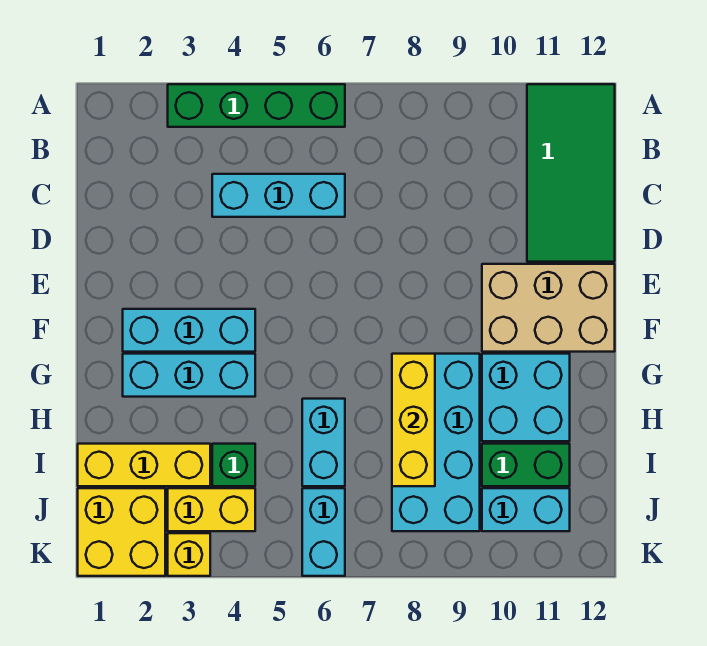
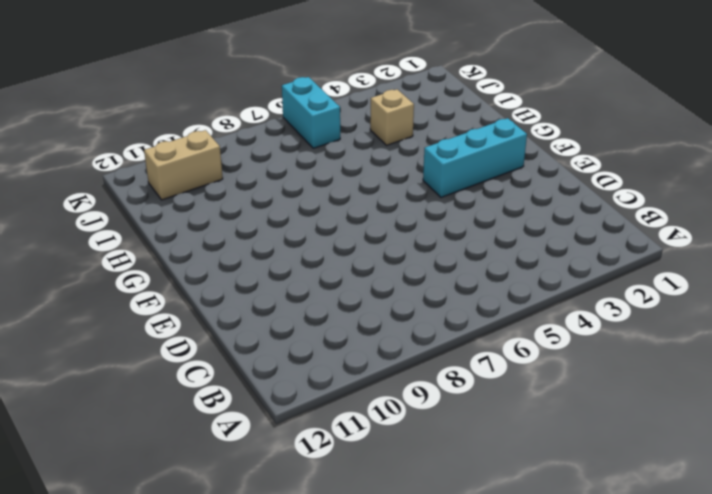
tan 1x1 brick [370,89,414,145] -> green 1x1 brick [212,444,255,486]
tan 1x2 brick [144,130,223,200] -> cyan 1x2 brick [482,488,570,531]
none -> green 1x4 brick [168,84,345,127]
none -> green 2x4 tile [527,84,615,262]
none -> cyan 1x3 brick [212,174,345,217]

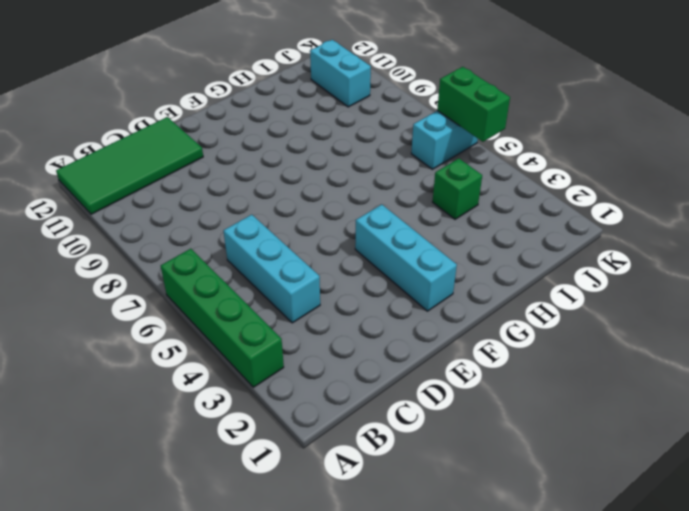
green 1x2 brick [437,67,510,142] -> green 1x2 brick moved to [482,444,570,486]
none -> tan 2x3 brick [482,264,615,352]
none -> cyan 1x3 brick [123,354,255,397]
none -> cyan 2x4 brick [392,354,480,531]

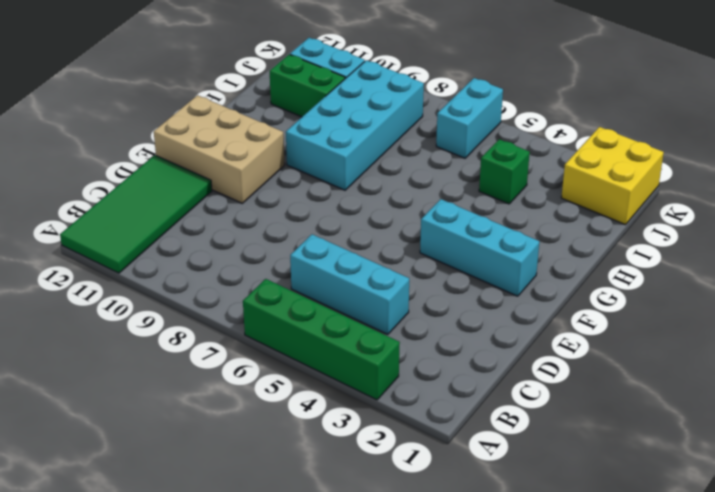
none -> cyan 1x3 brick [123,354,255,397]
none -> cyan 2x2 brick [482,354,570,441]
none -> cyan 1x2 brick [302,399,345,486]

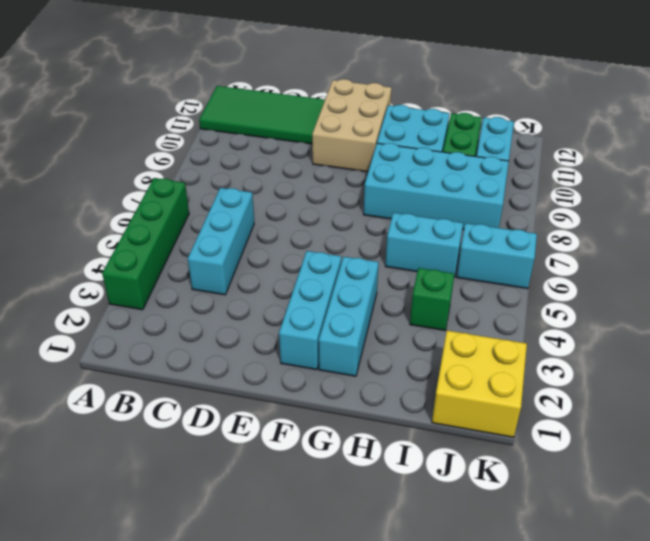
none -> yellow 1x3 brick [78,444,210,486]
none -> yellow 1x2 brick [168,488,255,531]
none -> yellow 1x1 brick [168,533,210,576]

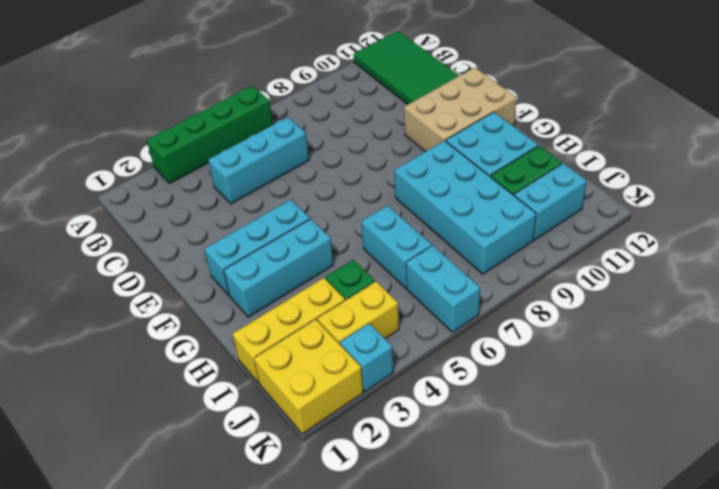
cyan 1x1 brick [340,323,393,392] -> yellow 1x1 brick [168,533,210,576]
none -> yellow 1x3 brick [392,354,435,486]

